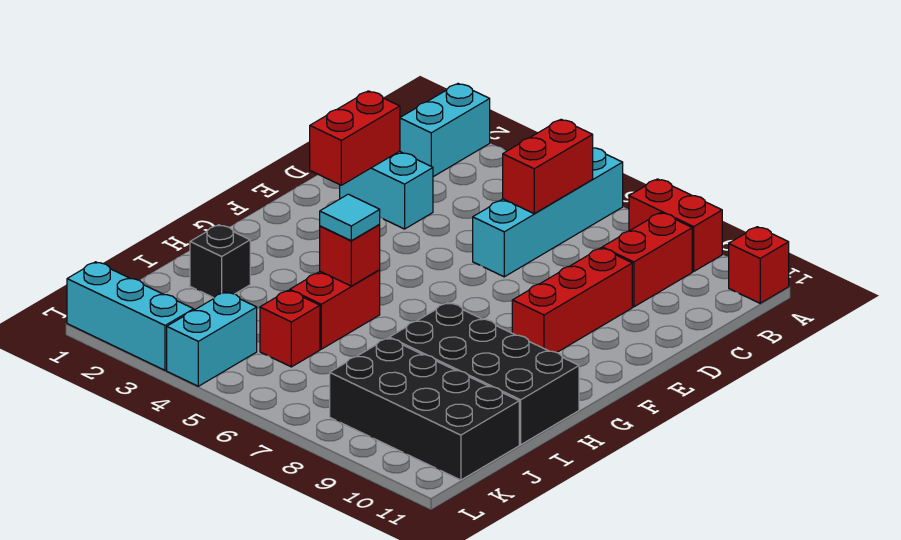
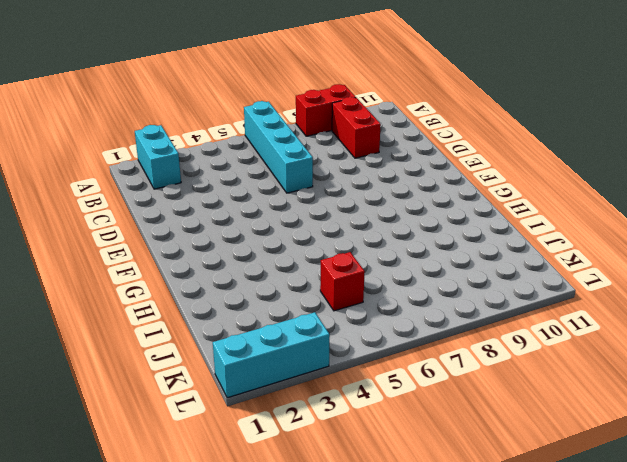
none -> red 1x1 brick [729,227,789,303]
none -> cyan 1x2 brick [340,151,433,229]
none -> red 1x3 brick [512,248,632,353]

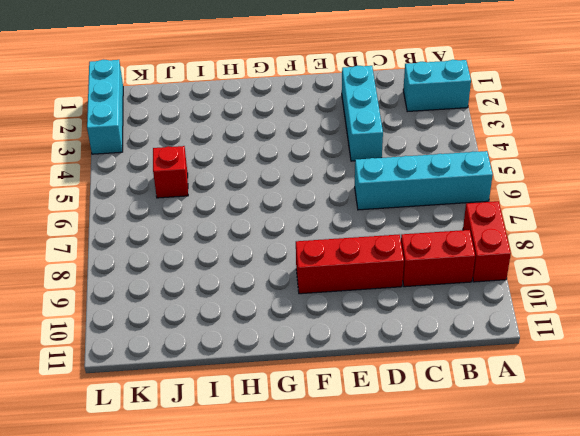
cyan 1x3 brick [342,66,383,161] -> cyan 1x2 brick [340,151,433,229]
none -> red 1x1 brick [729,227,789,303]
none -> red 1x2 brick [290,270,380,349]
none -> black 2x4 brick [389,303,579,445]

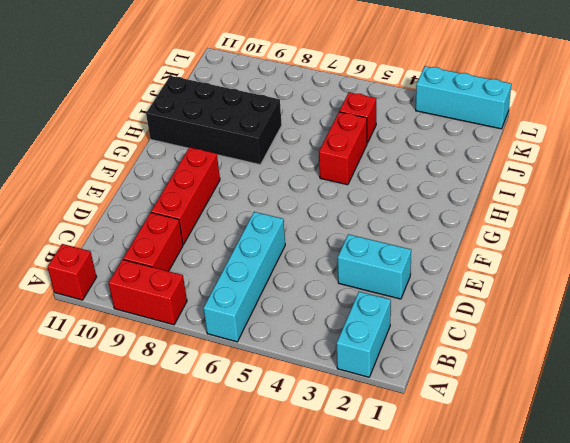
none -> black 1x1 brick [190,225,250,298]
none -> black 2x4 brick [330,338,519,480]
none -> cyan 1x2 brick [167,292,257,386]

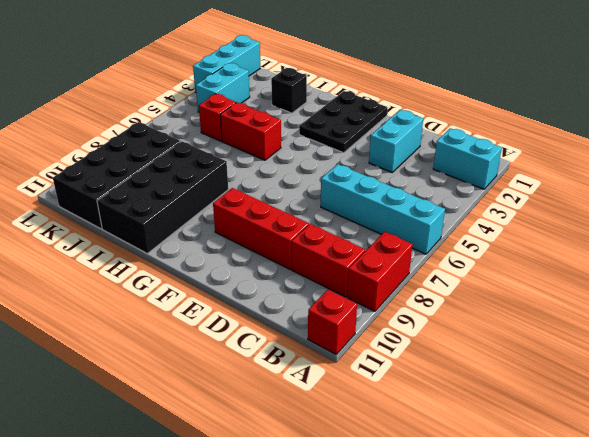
black 2x3 plate [299,91,388,153] -> none
cyan 1x2 brick [196,63,250,112] -> cyan 1x2 brick turned to [167,292,257,386]
none -> red 1x2 brick [503,119,593,214]
none -> red 1x2 brick [310,91,400,185]
none -> red 1x1 brick [320,224,380,286]

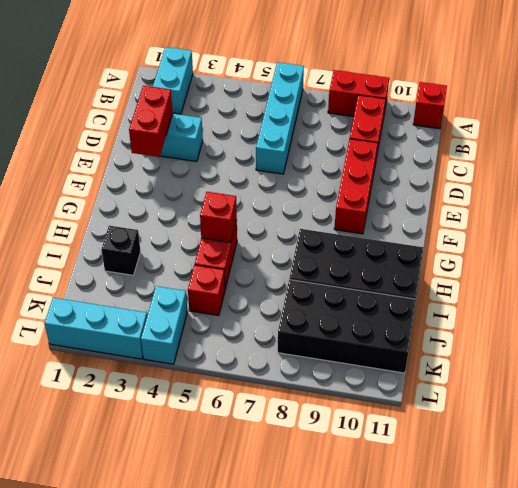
none -> red 1x2 brick [503,119,593,214]
none -> cyan 1x1 tile [320,194,380,241]

